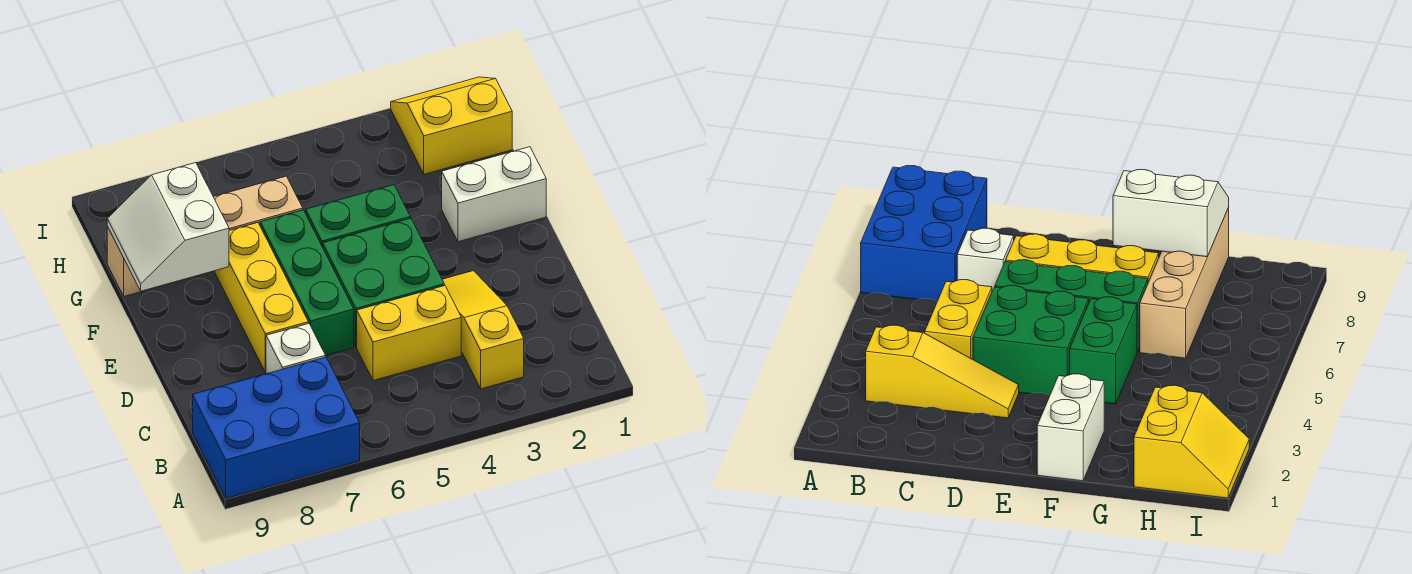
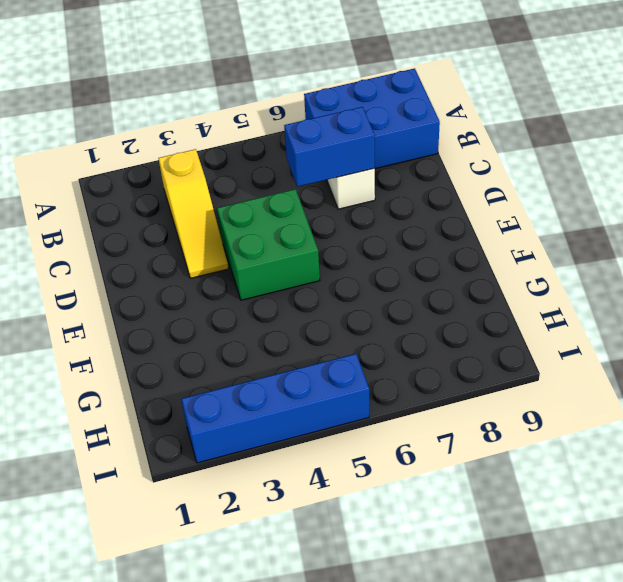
blue 1x2 brick [284,107,375,187] -> none
blue 1x4 brick [181,354,369,463] -> yellow 2x2 slope [391,77,512,174]
none -> yellow 1x2 brick [357,286,461,381]
none -> green 1x3 brick [260,210,354,356]
none -> yellow 1x3 brick [215,223,308,372]

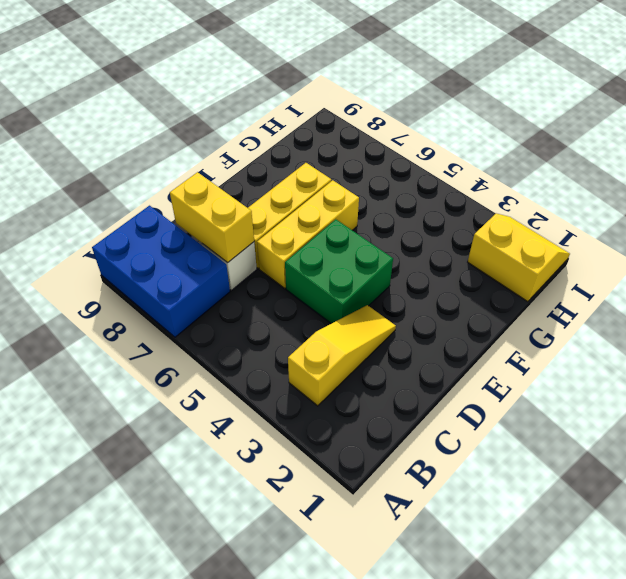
yellow 1x2 brick [170,172,254,263] -> yellow 1x2 brick moved to [357,286,461,381]
yellow 1x3 brick [257,180,359,288] -> green 1x3 brick [260,210,354,356]
none -> white 1x2 brick [442,147,546,242]
none -> green 1x2 brick [306,185,410,247]
none -> tan 1x4 brick [107,176,303,296]

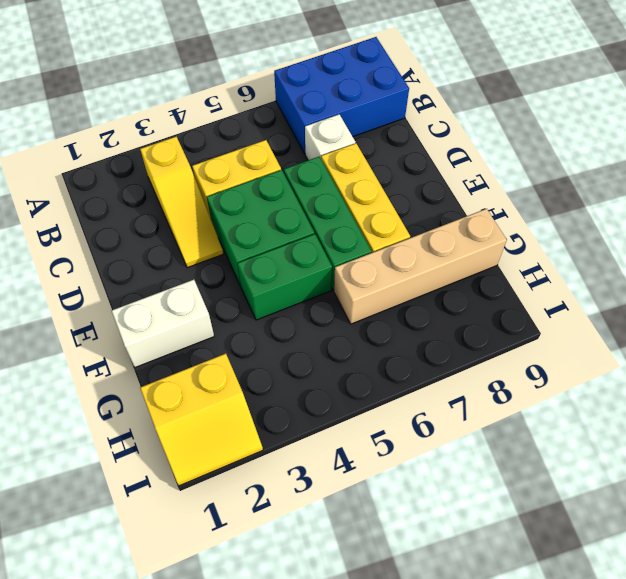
none -> white 2x2 slope [107,163,229,291]

